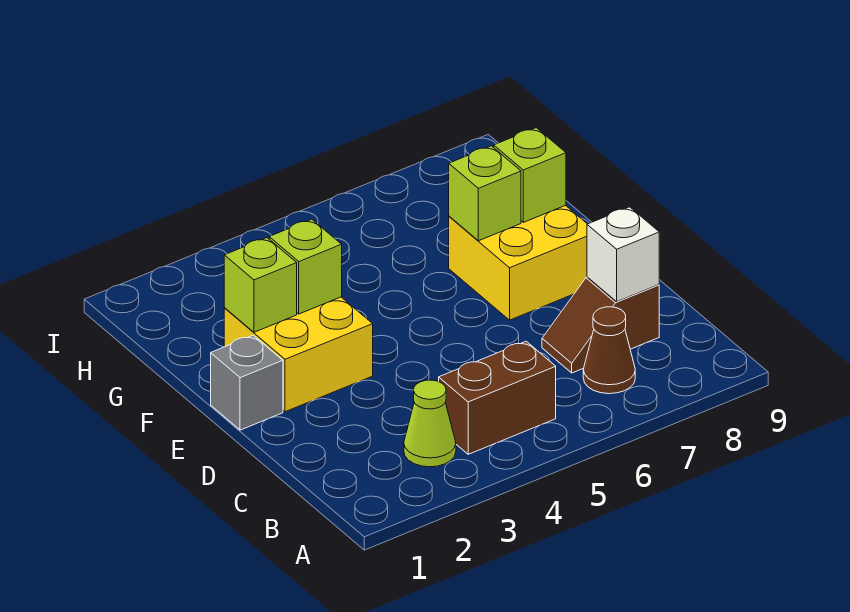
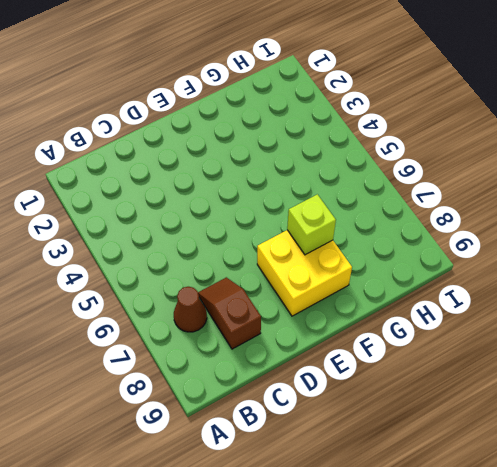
none -> lime 1x1 cone [404,380,456,467]
none -> brown 1x2 brick [439,341,556,454]
none -> grey 1x1 brick [211,335,283,430]

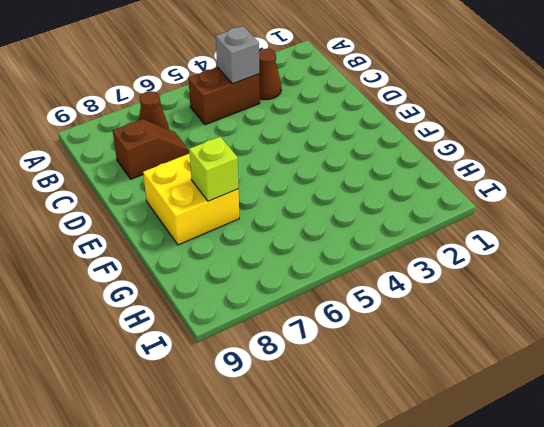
brown 1x1 cone [259,49,281,99] -> lime 1x1 cone [404,380,456,467]
grey 1x1 brick [216,26,259,84] -> grey 1x1 brick moved to [211,335,283,430]
none -> yellow 2x2 brick [224,297,373,412]
none -> white 1x1 brick [587,207,659,302]
none -> lime 1x1 brick [224,238,297,332]

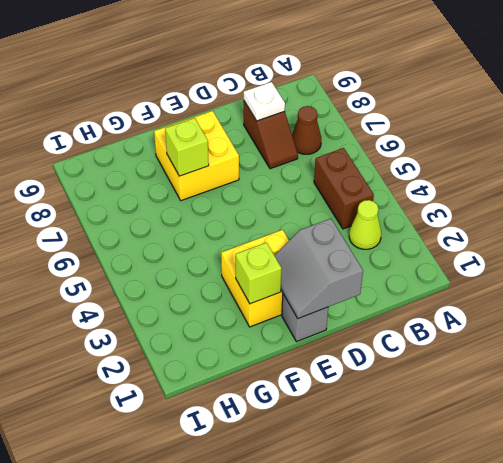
white 1x1 plate [244,82,285,121] -> white 1x1 brick [587,207,659,302]
grey 2x2 slope [274,219,363,319] -> none
none -> lime 1x1 brick [269,219,342,314]
none -> lime 1x1 brick [494,128,566,222]

